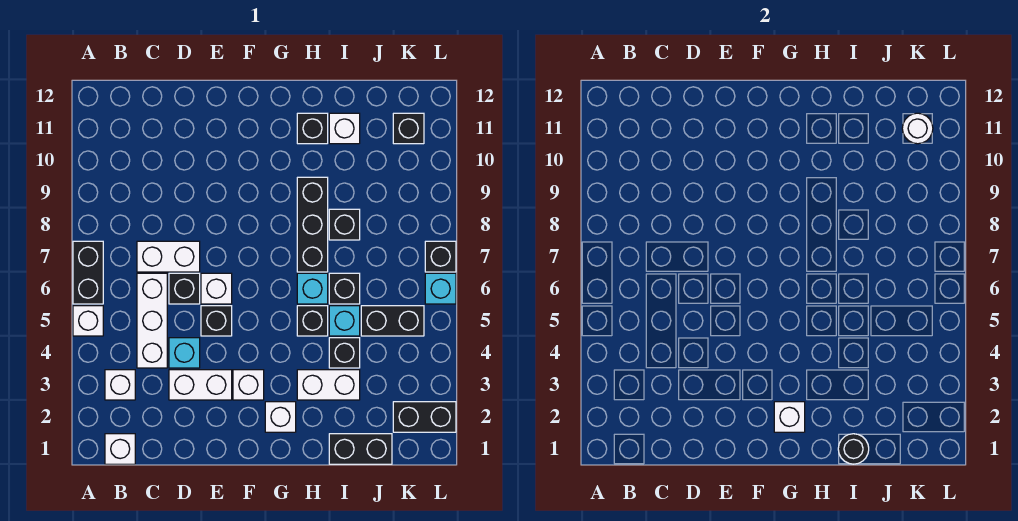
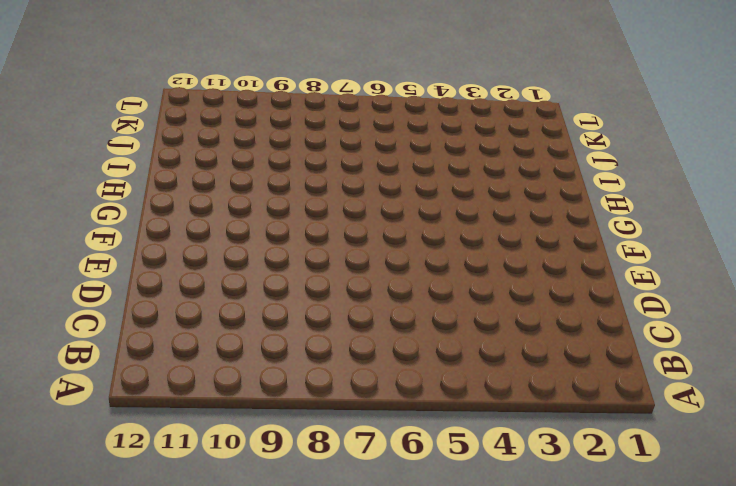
none -> white 1x1 brick [73,306,103,336]
none -> black 1x2 brick [73,241,103,304]
none -> white 1x1 brick [105,434,135,464]
none -> white 1x1 brick [105,370,135,400]

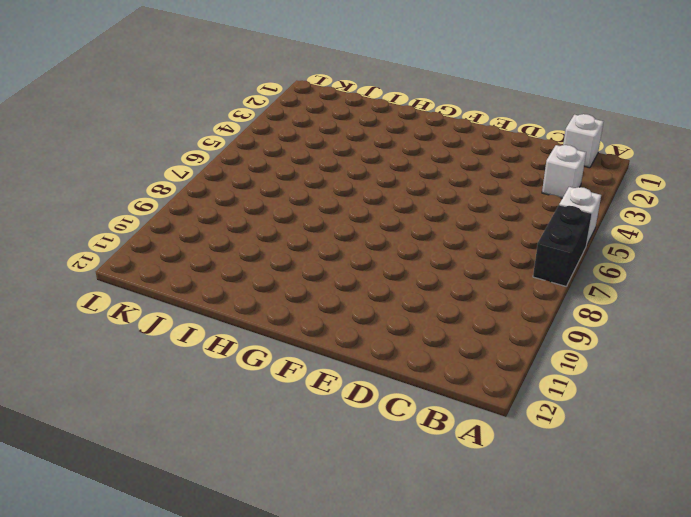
none -> white 1x3 brick [137,273,167,368]
none -> white 1x2 brick [137,241,200,272]
none -> white 1x2 brick [169,370,232,400]
none -> cyan 1x1 brick [169,338,200,368]

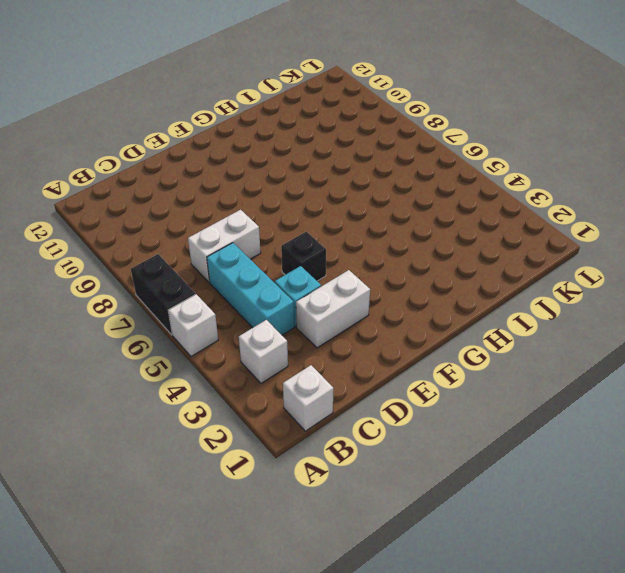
cyan 1x3 brick [207,243,294,335] -> white 1x3 brick [137,273,167,368]
none -> black 1x1 brick [169,273,200,304]
none -> white 1x1 brick [201,273,232,304]
none -> white 1x1 brick [233,370,264,400]
none -> white 1x1 brick [265,402,296,432]

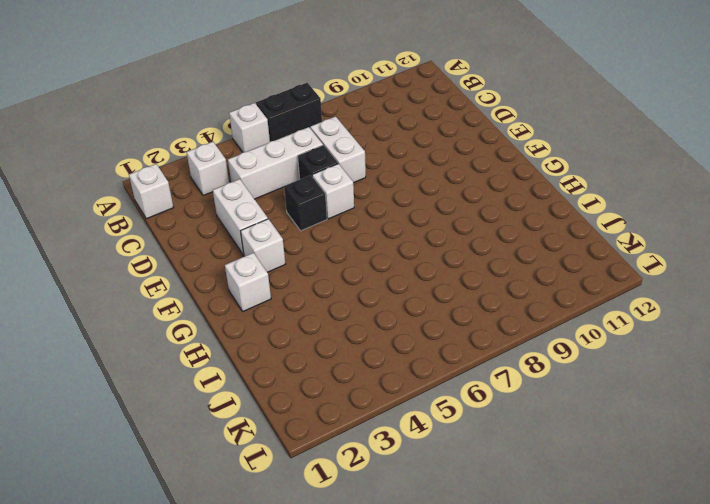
none -> cyan 1x1 brick [169,338,200,368]
none -> white 1x2 brick [297,370,360,400]
none -> black 1x1 brick [297,306,328,336]
none -> cyan 1x1 brick [297,273,328,304]

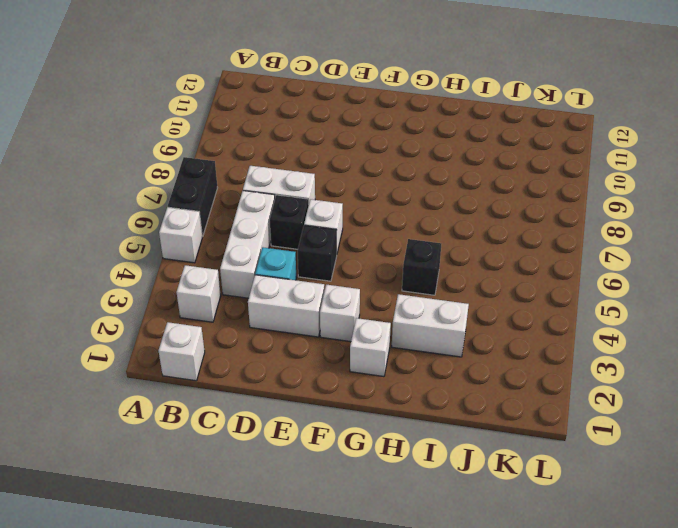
none -> cyan 1x1 brick [297,273,328,304]
none -> black 1x3 brick [297,177,328,272]
none -> black 1x1 brick [297,113,328,144]
none -> black 1x2 brick [329,434,392,464]

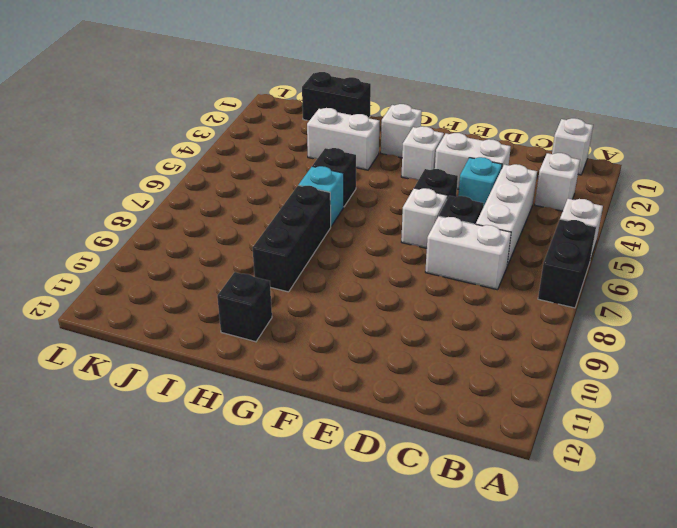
none -> black 1x1 brick [329,338,360,368]
none -> cyan 1x1 brick [329,306,360,336]
none -> black 1x1 brick [329,273,360,304]
none -> black 1x1 brick [329,209,360,240]

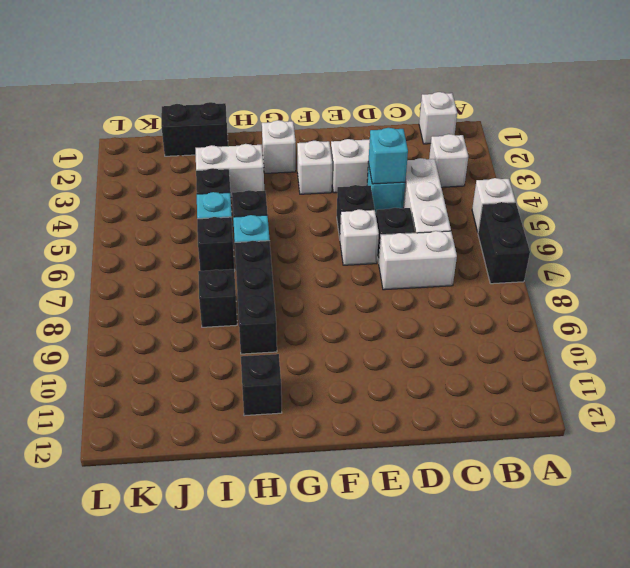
cyan 1x1 brick [368,128,408,184] -> cyan 1x1 brick moved to [425,273,456,304]
none -> white 1x1 brick [329,113,360,144]
none -> black 1x2 brick [361,306,424,336]
none -> black 1x2 brick [393,402,456,432]
none -> black 1x1 brick [393,113,424,144]

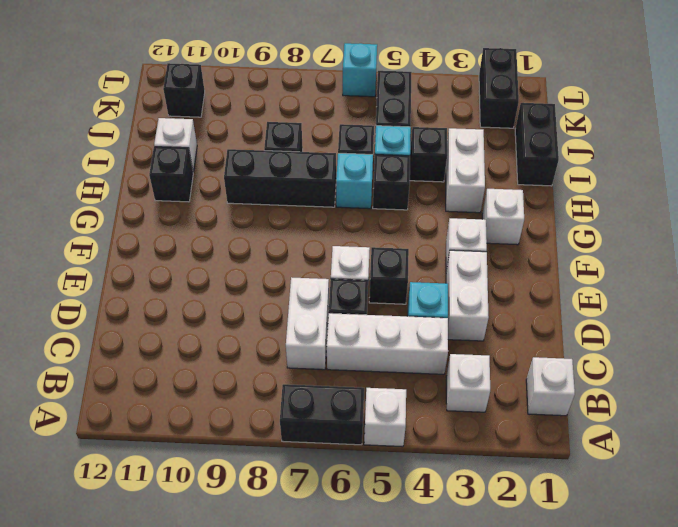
none -> black 1x1 brick [425,241,456,272]
none -> white 1x1 brick [774,402,805,432]
none -> black 1x1 round brick [838,434,869,464]
none -> white 1x1 round brick [902,113,933,144]

